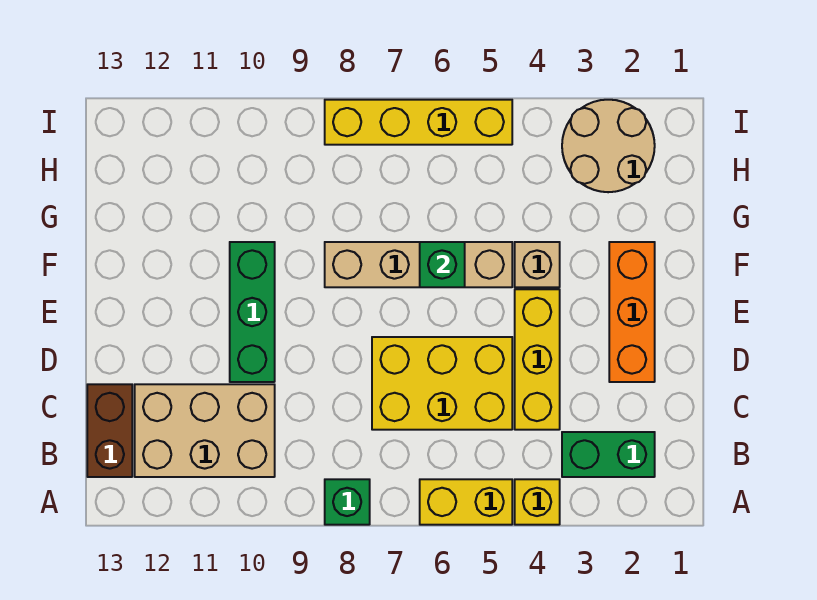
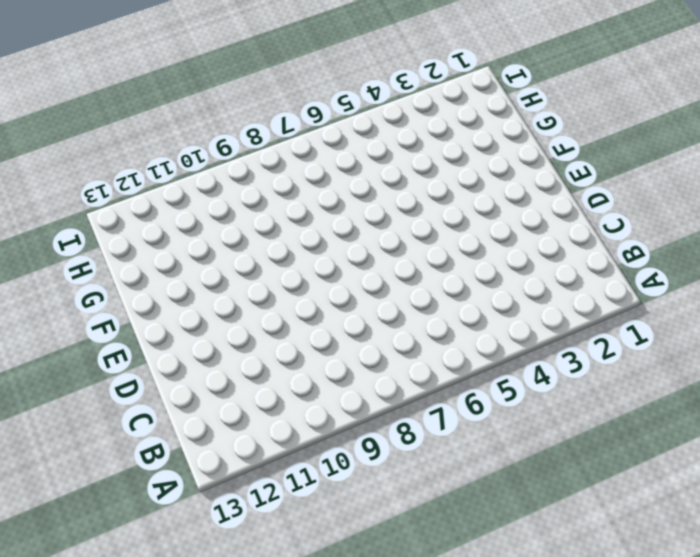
none -> yellow 1x1 brick [515,479,560,525]
none -> yellow 1x2 brick [420,479,512,525]
none -> green 1x1 brick [325,479,370,525]

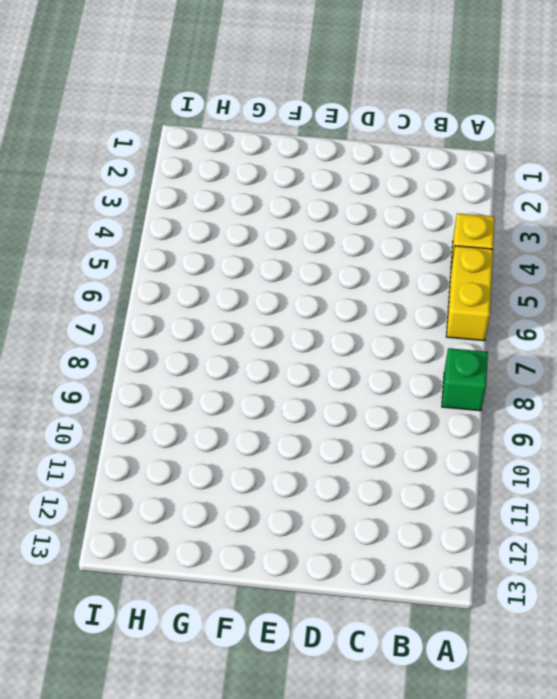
none -> green 1x2 brick [562,432,655,477]
none -> tan 2x3 brick [135,384,275,477]
none -> brown 1x2 brick [87,384,132,477]

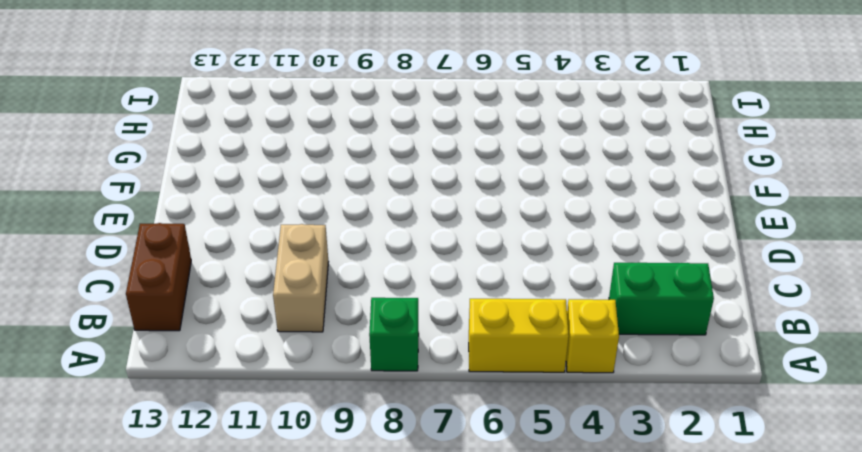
tan 1x2 brick [273,224,329,332] -> tan 2x3 brick [135,384,275,477]
none -> yellow 1x3 brick [515,289,560,430]
none -> yellow 2x3 brick [372,337,512,430]
none -> orange 1x3 brick [609,242,655,382]

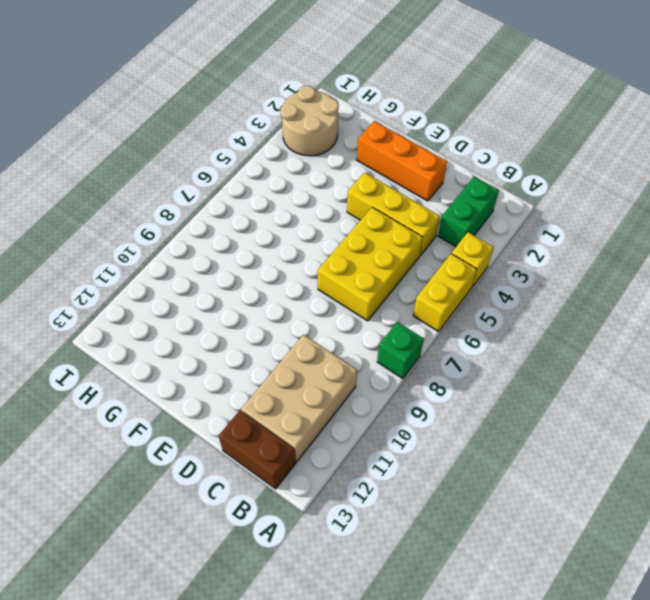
none -> green 1x3 brick [230,242,275,382]
none -> tan 1x1 brick [515,242,560,287]
none -> tan 1x4 brick [325,242,512,287]

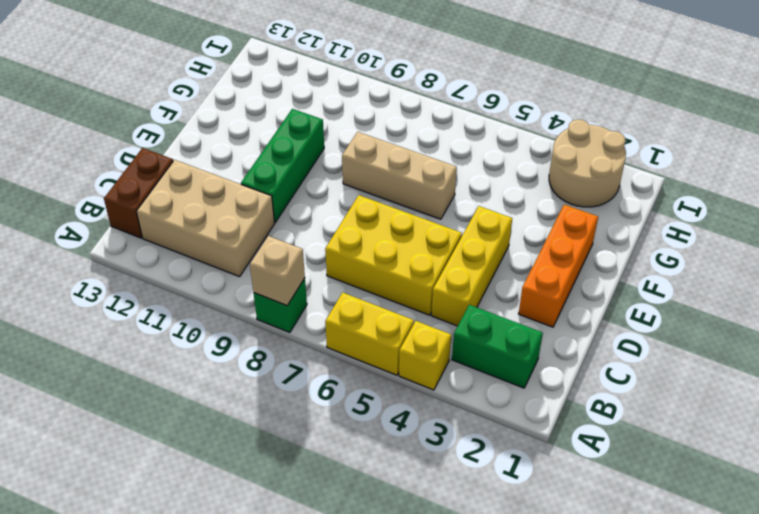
tan 1x1 brick [250,236,305,306] -> tan 1x1 brick moved to [515,242,560,287]
tan 1x3 brick [342,132,457,219] -> tan 1x4 brick [325,242,512,287]
none -> yellow 1x4 brick [325,100,512,145]
none -> green 1x1 brick [420,242,465,287]

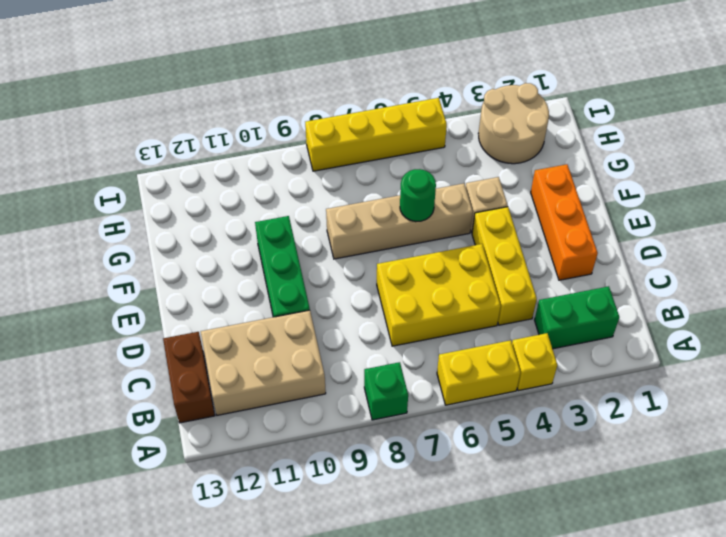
green 1x1 round brick [400,169,436,222] -> green 1x1 brick [420,242,465,287]

